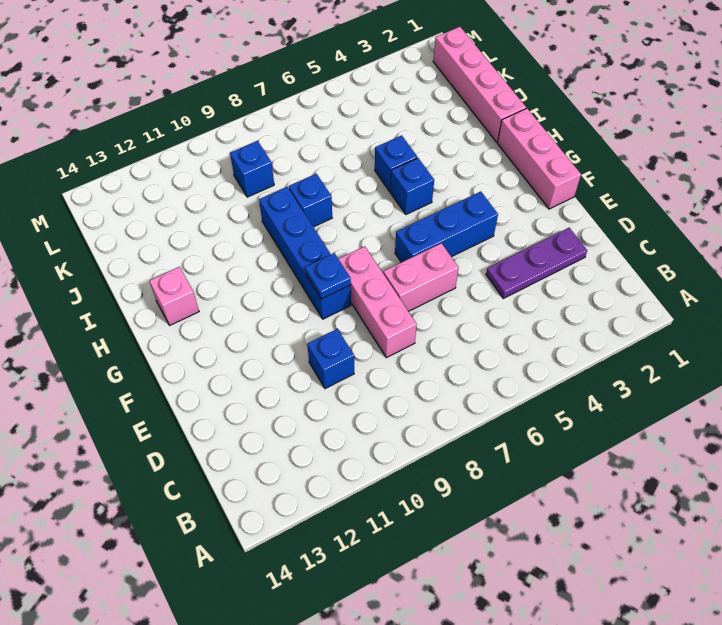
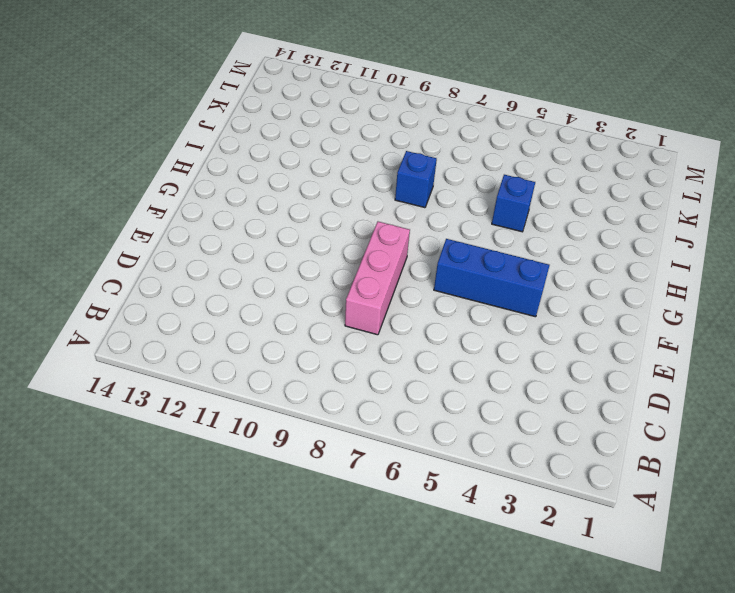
none -> purple 1x3 plate [486,228,587,298]
none -> blue 1x1 brick [307,329,354,389]
none -> pink 1x2 brick [383,243,459,311]

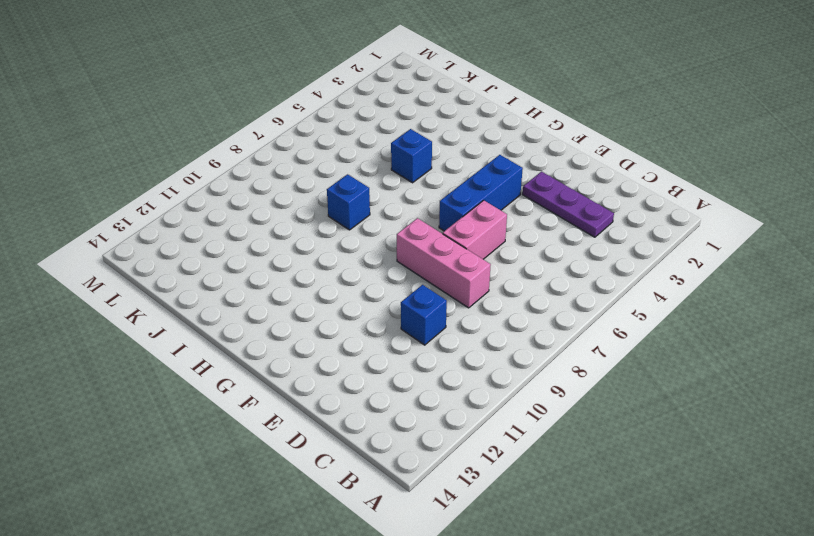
purple 1x3 plate [523,172,614,237] -> purple 1x3 plate turned to [486,228,587,298]
none -> pink 1x3 brick [497,108,581,209]
none -> blue 1x4 brick [259,187,351,319]
none -> blue 1x1 brick [390,158,434,214]

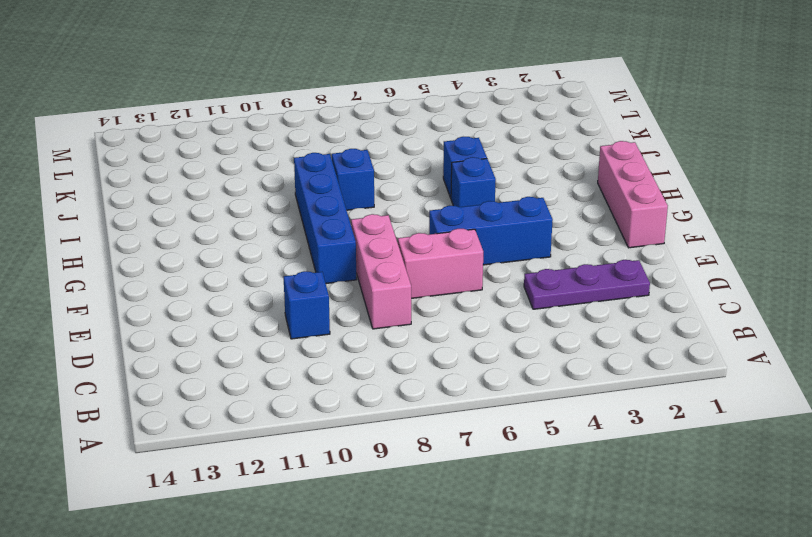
none -> pink 1x1 brick [149,267,199,325]
none -> pink 1x4 brick [433,27,526,142]
none -> blue 1x1 brick [230,141,274,197]

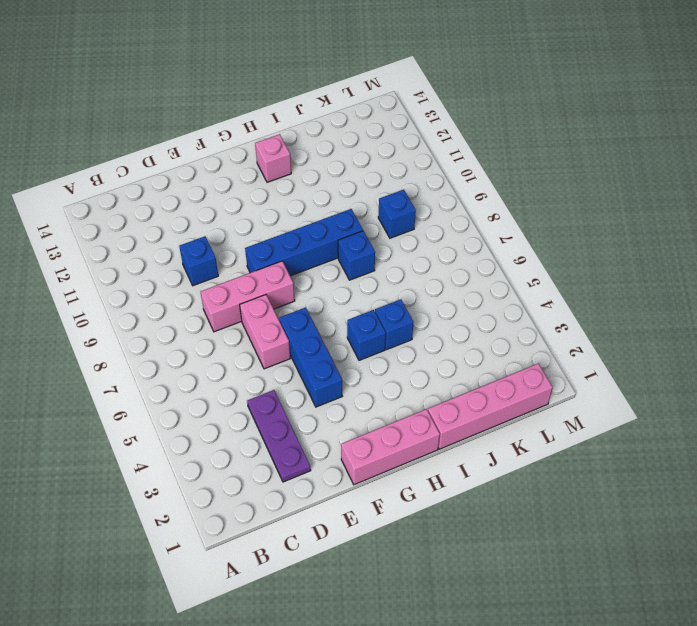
none -> blue 1x1 plate [305,253,351,299]

